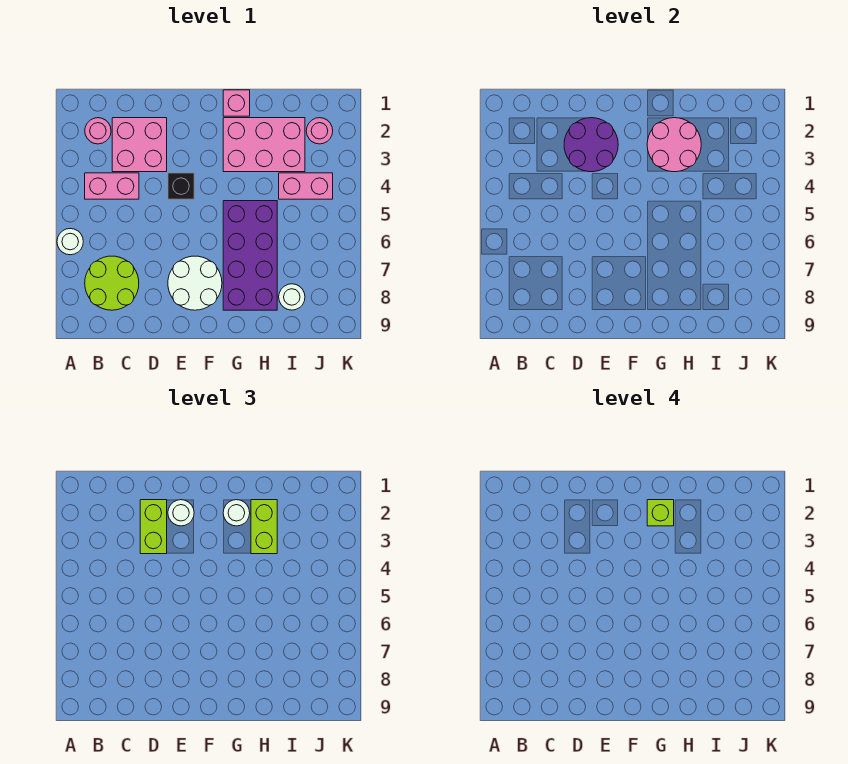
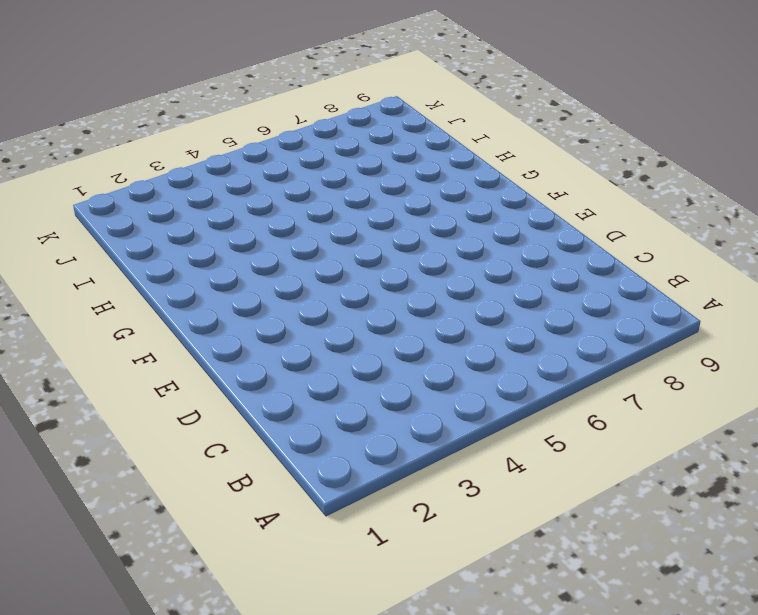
none -> white 1x1 round brick [57,229,83,255]
none -> pink 1x1 round brick [85,118,111,144]
none -> pink 1x2 brick [85,173,139,199]

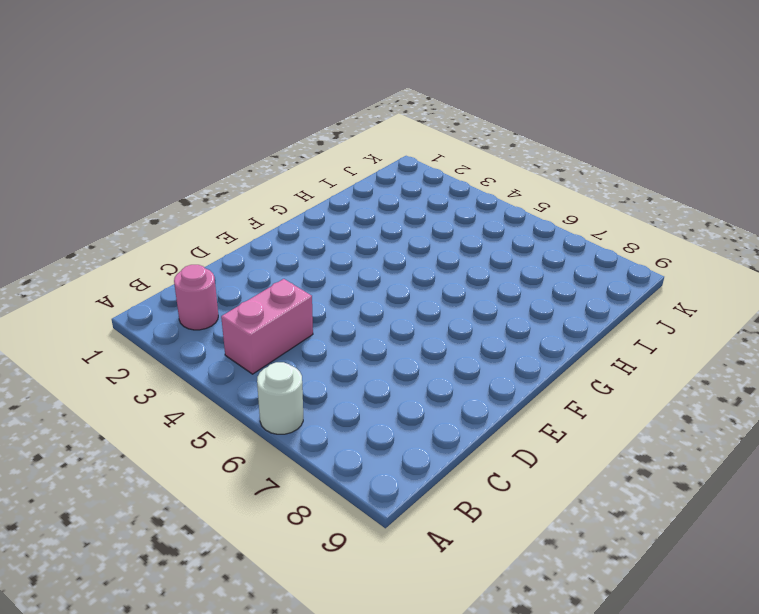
none -> lime 2x2 round brick [85,256,139,310]
none -> pink 2x2 brick [112,118,167,172]
none -> black 1x1 brick [168,173,194,199]

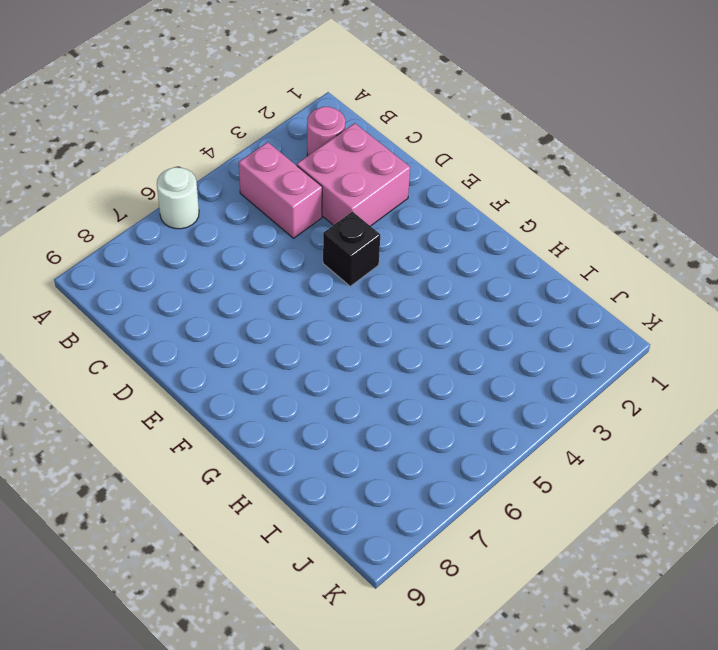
none -> lime 2x2 round brick [85,256,139,310]
none -> white 2x2 round brick [168,256,222,310]
none -> pink 1x1 brick [223,90,250,116]

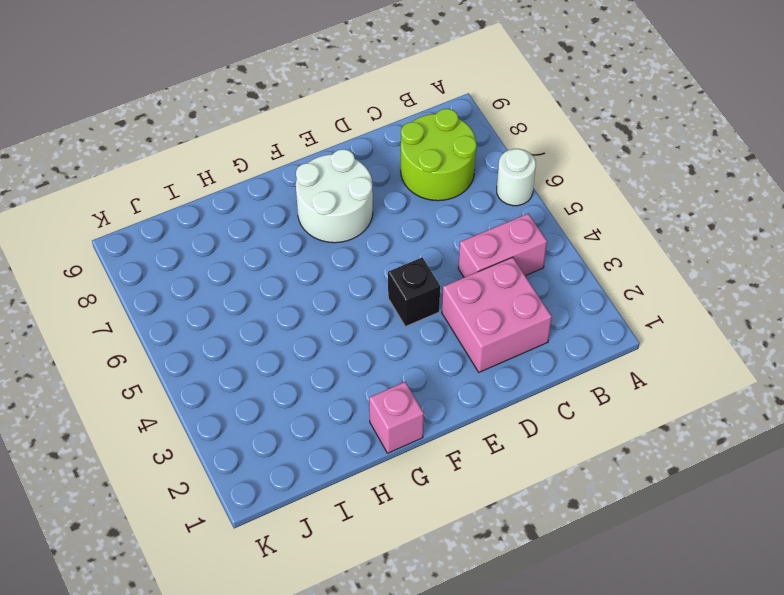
none -> pink 1x1 round brick [85,118,111,144]
none -> pink 2x3 brick [223,118,305,172]
none -> purple 2x4 brick [223,201,277,310]

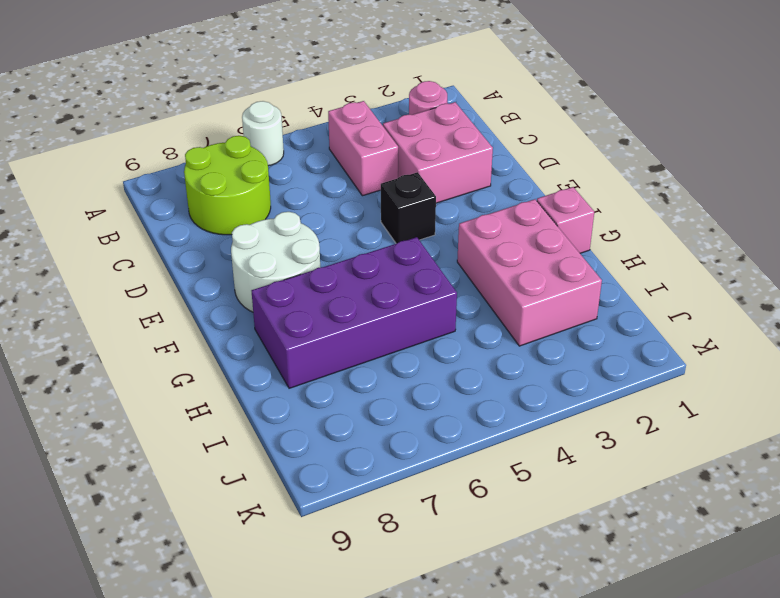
none -> pink 1x2 brick [279,173,333,199]
none -> white 1x1 round brick [279,284,305,310]
none -> pink 1x1 round brick [306,118,333,144]

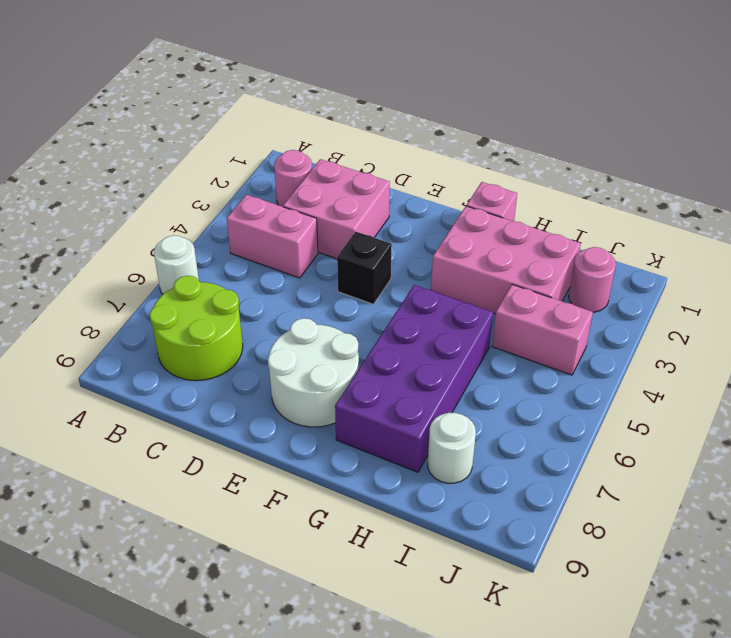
none -> purple 2x2 round brick [564,118,618,172]
none -> pink 2x2 round brick [647,118,701,172]
none -> lime 1x2 brick [140,500,167,554]

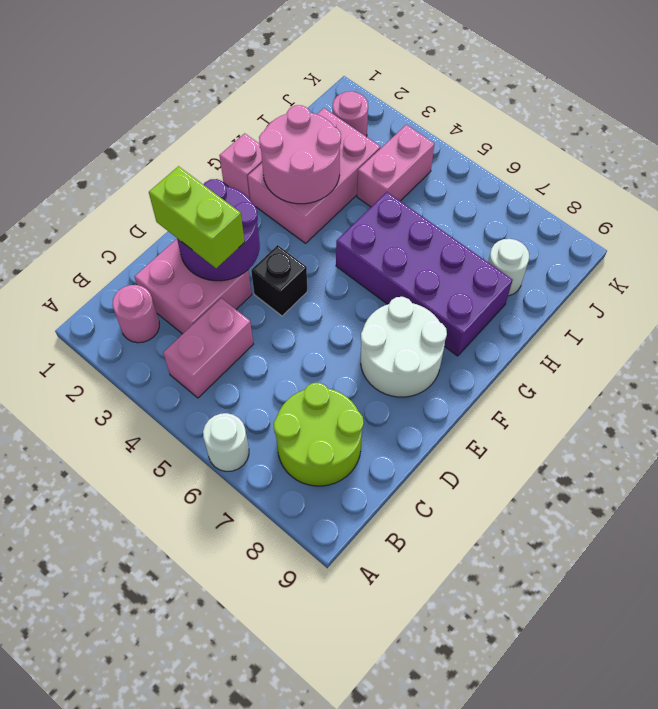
none -> white 1x1 round brick [168,500,194,526]
none -> white 1x1 round brick [223,500,250,526]
none -> lime 1x2 brick [251,500,277,554]

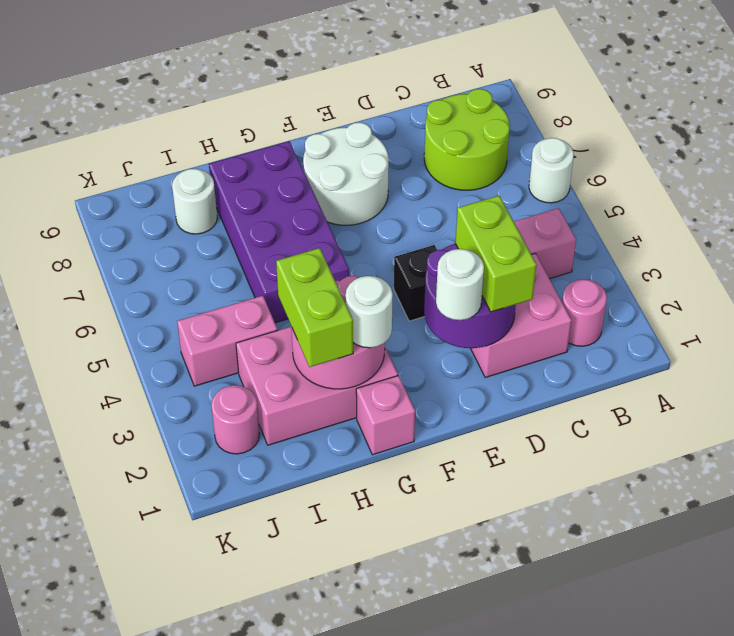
none -> lime 1x1 brick [647,500,674,526]

